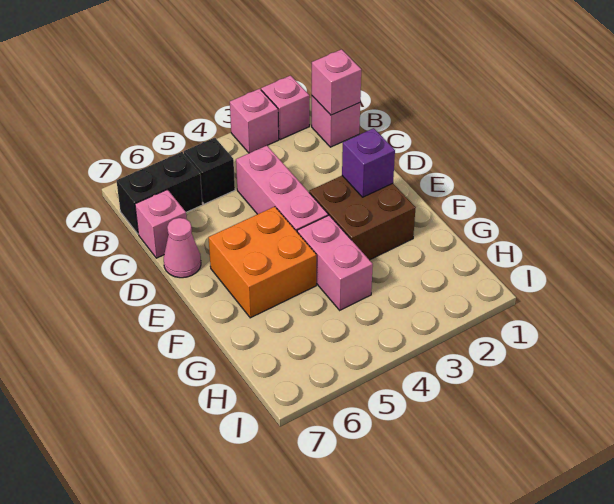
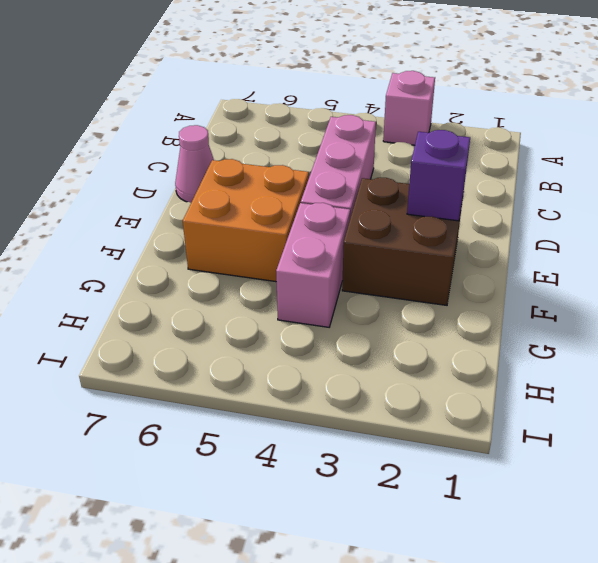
none -> pink 1x1 brick [261,76,309,140]
none -> pink 1x1 brick [312,96,360,147]
none -> black 1x1 brick [184,138,235,204]

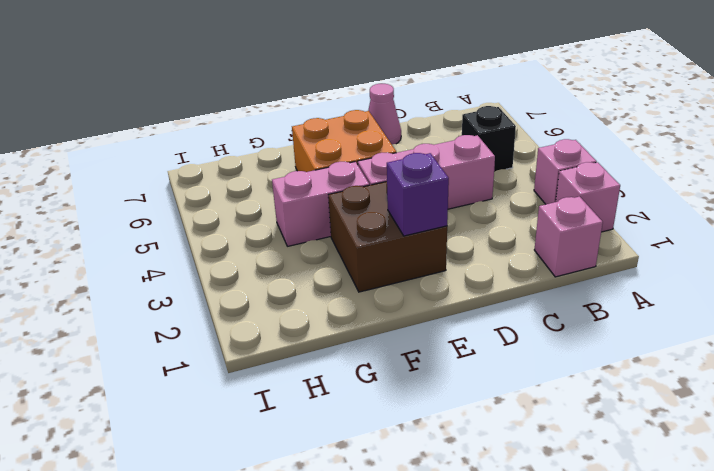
none -> black 1x2 brick [117,152,203,234]
none -> pink 1x1 brick [135,190,186,258]
none -> pink 1x1 brick [312,49,361,115]

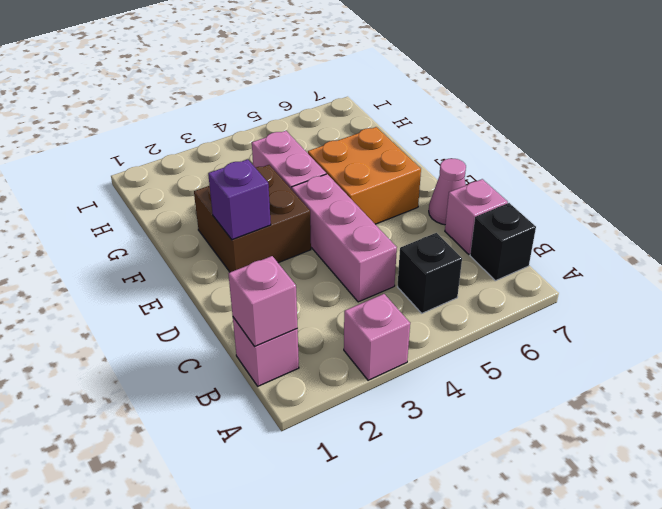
black 1x1 brick [470,203,536,281] -> black 1x2 brick [117,152,203,234]
none -> pink 1x1 brick [261,76,309,140]

